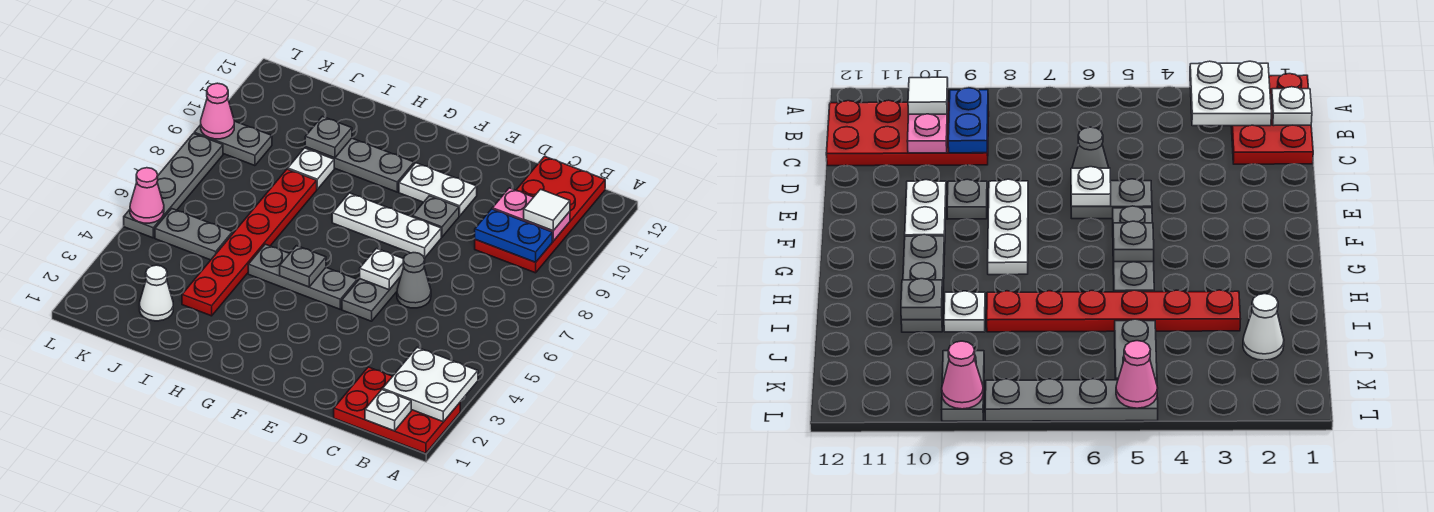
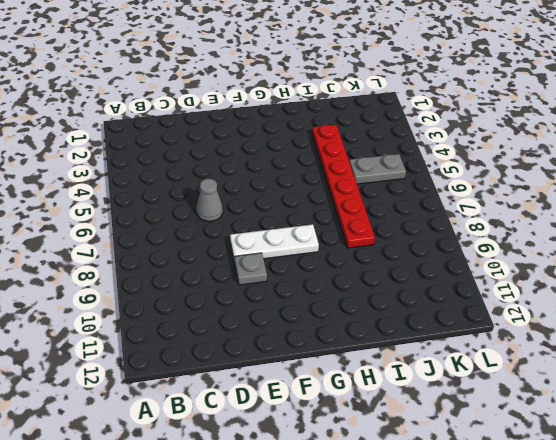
none -> red 2x3 plate [334,367,460,453]
none -> red 2x4 plate [475,156,605,273]
none -> grey 1x2 plate [342,277,401,321]

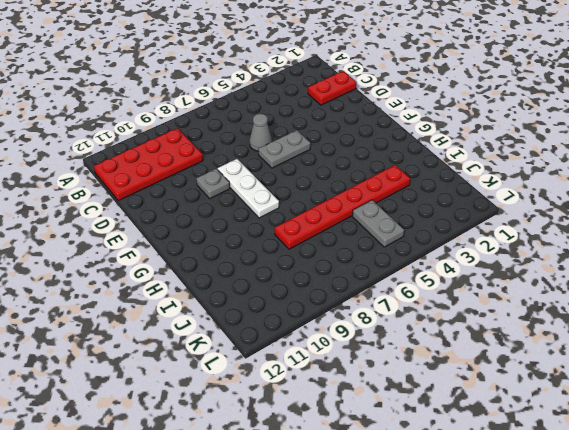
red 1x2 plate [308,71,357,105] -> red 2x3 plate [334,367,460,453]
none -> white 1x2 plate [399,163,477,216]
none -> grey 1x3 plate [248,244,357,309]
none -> grey 1x3 plate [305,138,414,192]

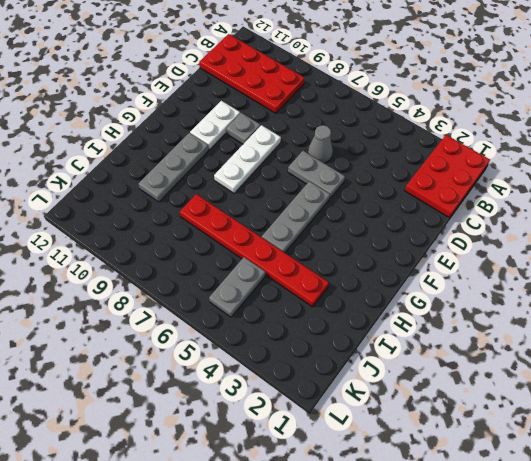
none -> white 1x1 plate [288,148,334,189]
none -> white 1x1 cone [140,265,173,321]
none -> grey 1x2 plate [194,121,272,166]

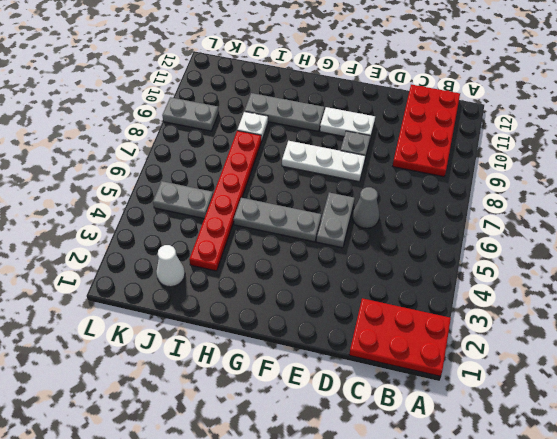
none -> grey 1x4 plate [124,133,223,238]
none -> white 2x2 plate [383,347,478,422]
none -> white 1x1 plate [365,390,411,431]

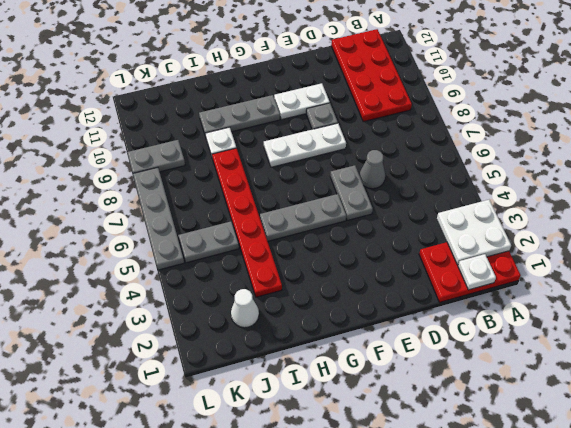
none -> blue 1x2 plate [475,209,552,262]
none -> pink 1x2 plate [492,188,570,241]
none -> white 1x1 plate [360,248,404,290]

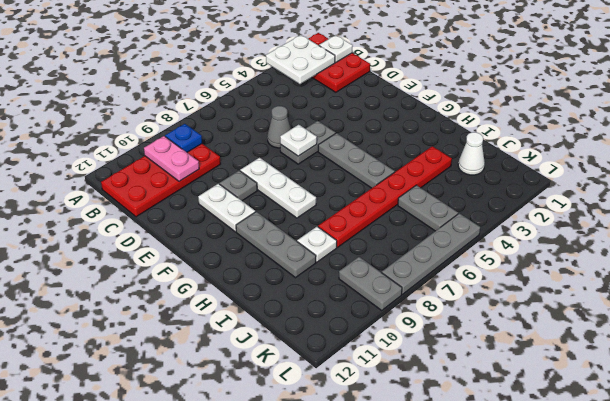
blue 1x1 plate [165,124,202,152] -> blue 1x2 plate [475,209,552,262]
none -> grey 1x1 plate [280,246,326,287]
none -> grey 1x1 plate [305,116,352,158]
none -> pink 1x1 cone [130,168,164,223]

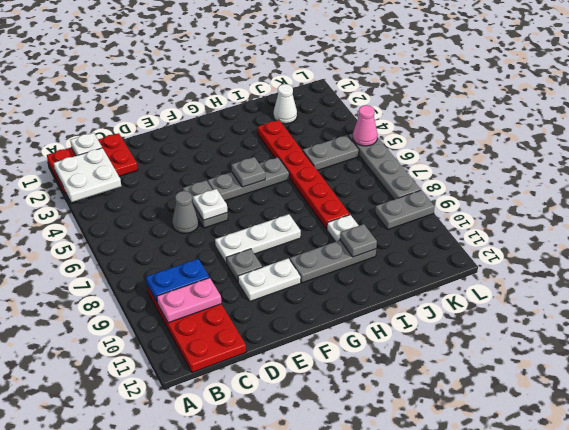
none -> pink 1x1 cone [201,83,234,139]
none -> white 1x1 tile [524,189,570,231]

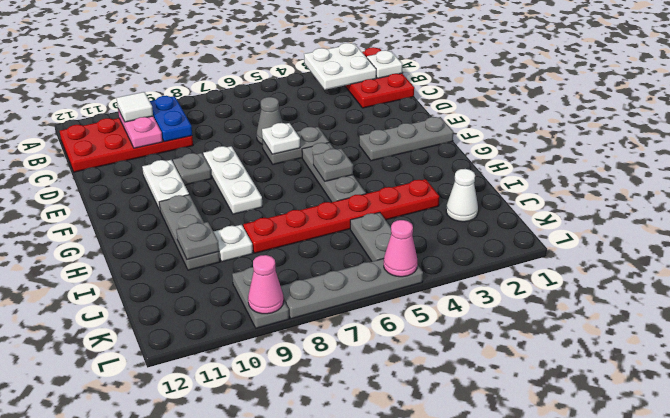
grey 1x3 plate [359,117,453,161] -> none

